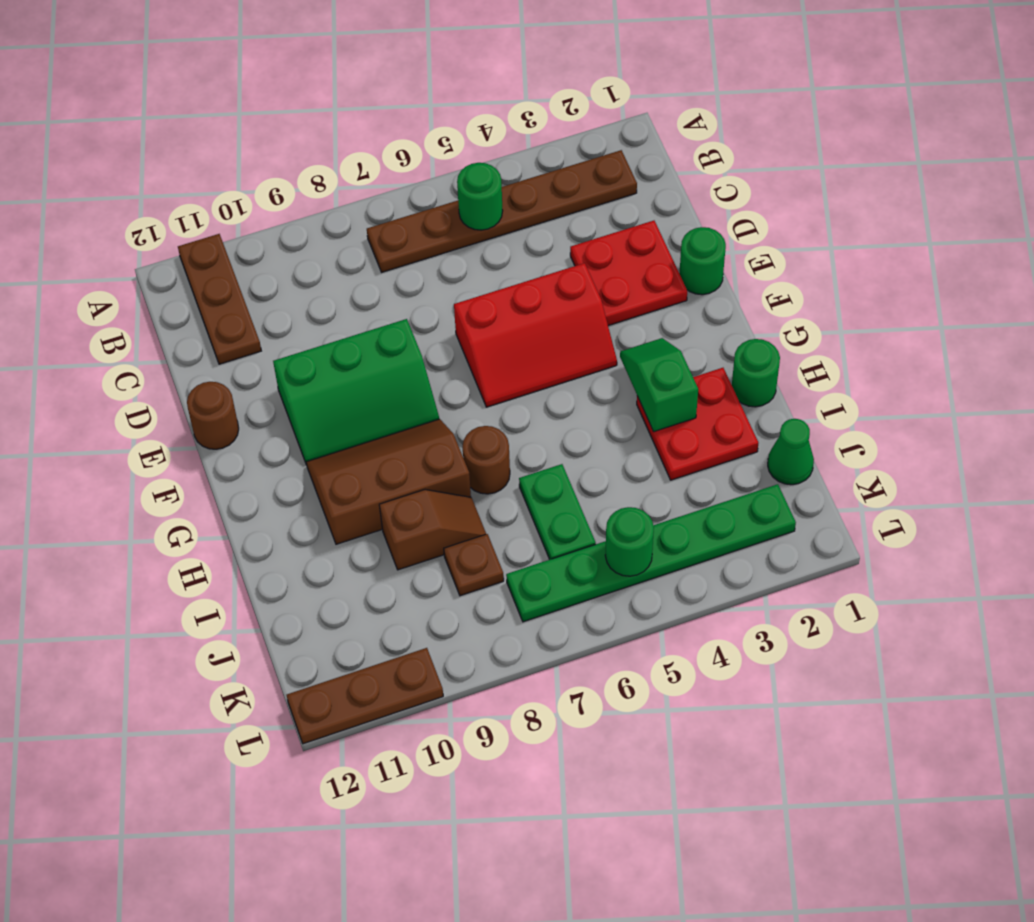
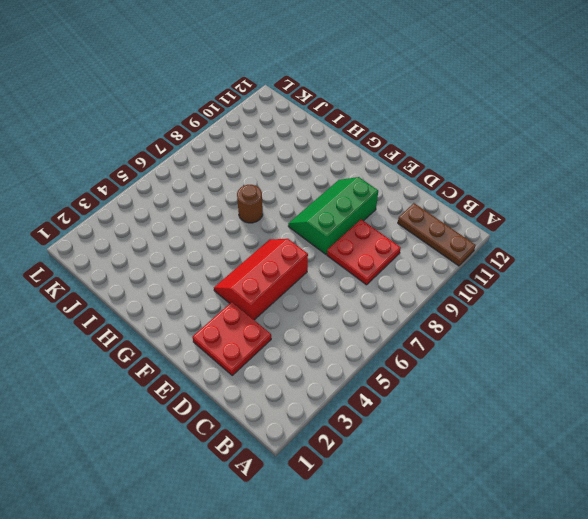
red 2x2 plate [327,219,401,285] -> red 2x2 plate moved to [637,368,758,480]
none -> brown 1x6 plate [367,150,637,272]
none -> green 1x1 round brick [679,227,726,295]
none -> brown 1x1 round brick [187,382,239,449]

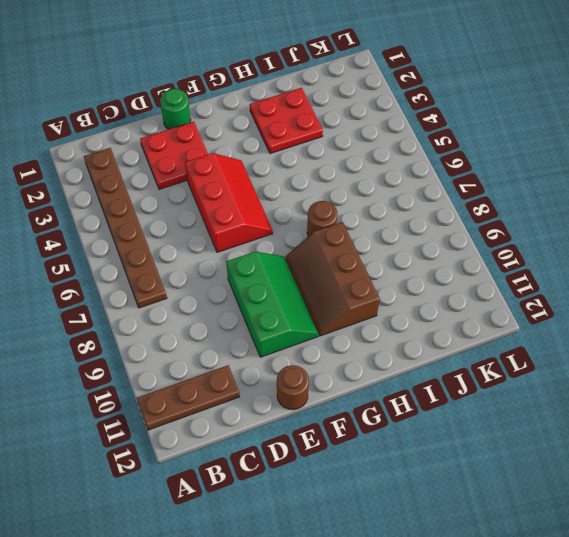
none -> green 1x1 round brick [732,339,780,407]
none -> green 1x2 plate [519,464,596,560]
none -> brown 1x2 slope [379,490,486,570]

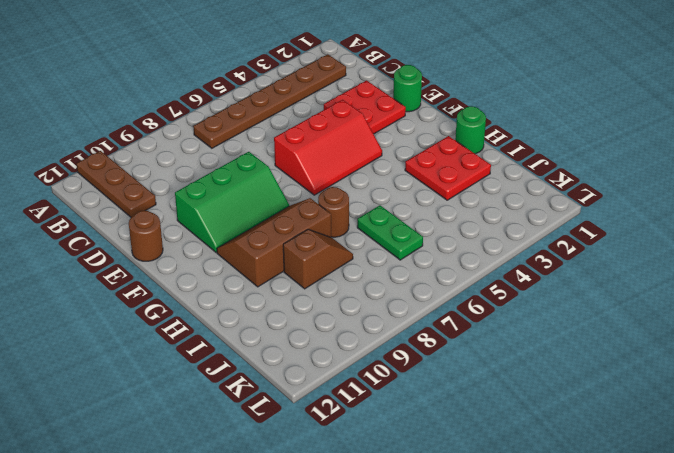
none -> green 1x1 cone [768,419,814,485]
none -> brown 1x1 plate [444,534,504,596]
none -> green 1x6 plate [506,484,796,622]

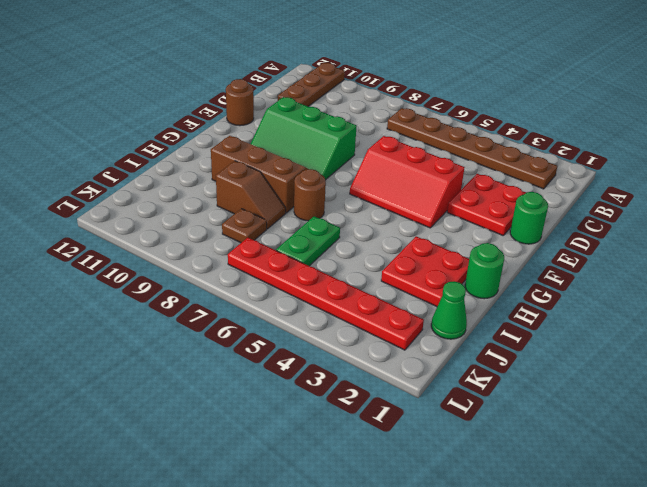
red 1x6 plate [228,237,424,350] -> green 1x6 plate [506,484,796,622]
none -> brown 1x3 plate [287,648,443,744]
none -> green 1x1 round brick [457,163,503,230]
none -> green 1x2 slope [620,338,698,432]

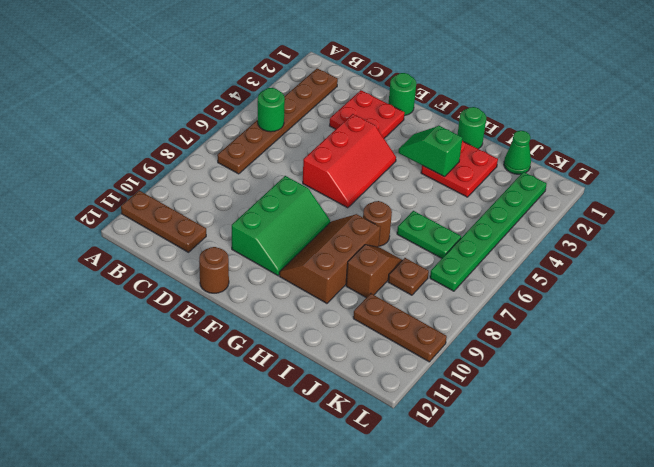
brown 1x3 plate [353,294,447,362] -> brown 1x3 plate turned to [287,648,443,744]
none -> green 1x1 round brick [605,507,654,576]

